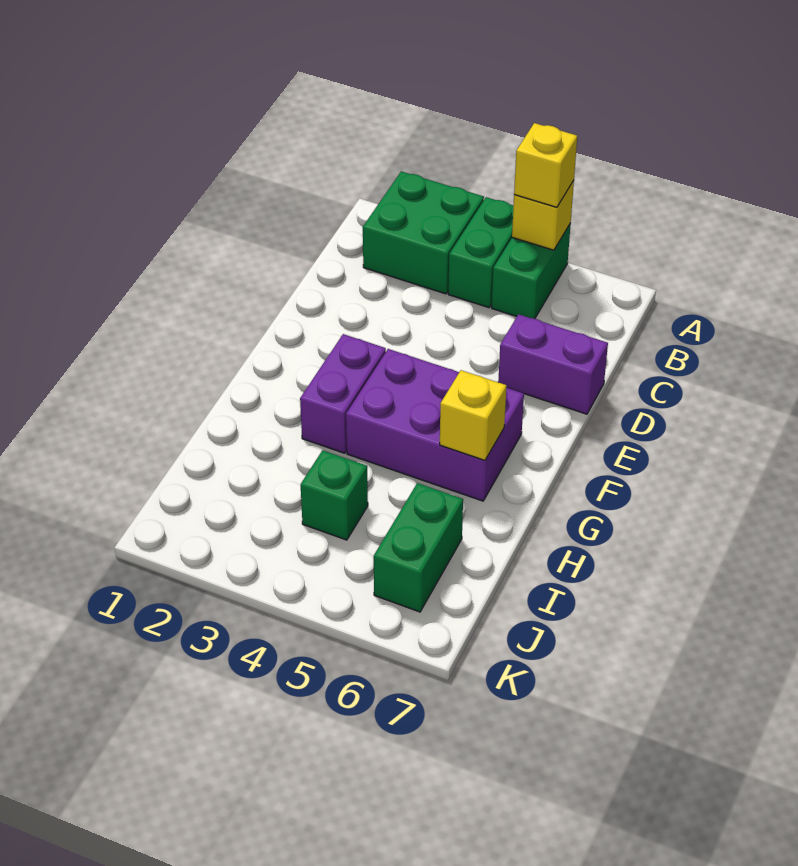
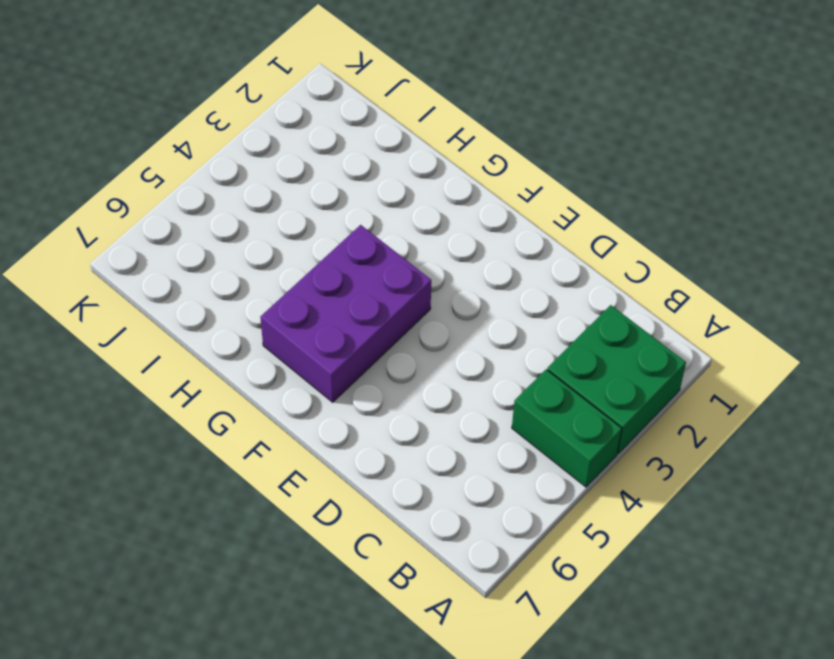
none -> green 1x2 brick [492,223,571,319]
none -> purple 1x2 brick [498,314,608,414]

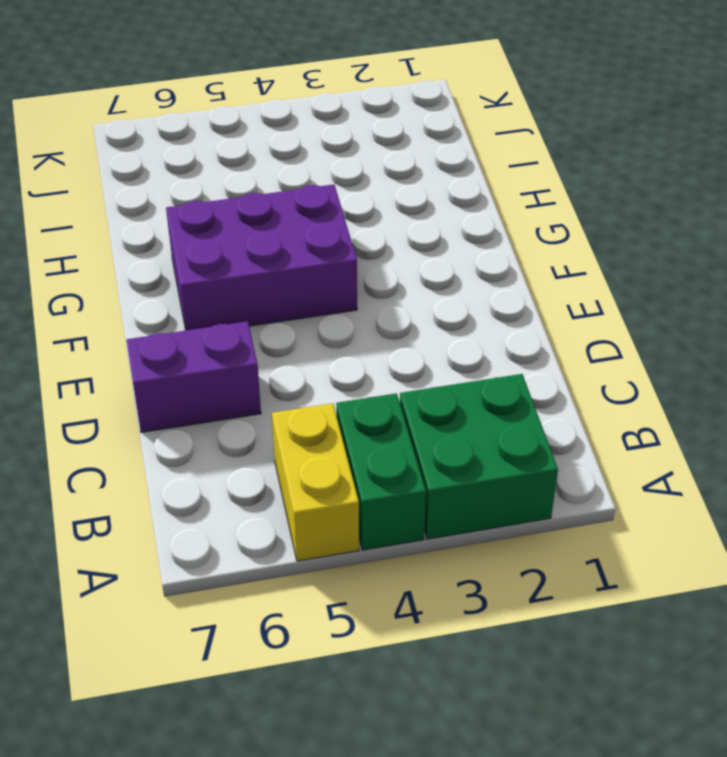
yellow 1x2 brick [272,403,359,561] -> green 1x2 brick [492,223,571,319]
none -> purple 1x2 brick [300,334,386,453]
none -> green 1x1 brick [301,450,368,540]

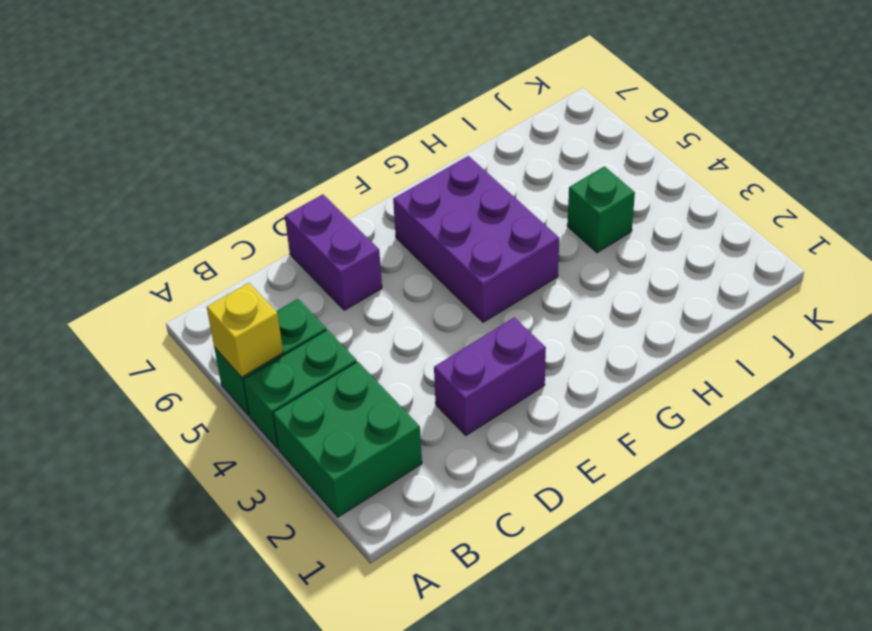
purple 1x2 brick [434,317,546,435] -> purple 1x2 brick moved to [300,334,386,453]
none -> green 1x2 brick [374,483,463,612]
none -> yellow 1x1 brick [440,370,507,460]

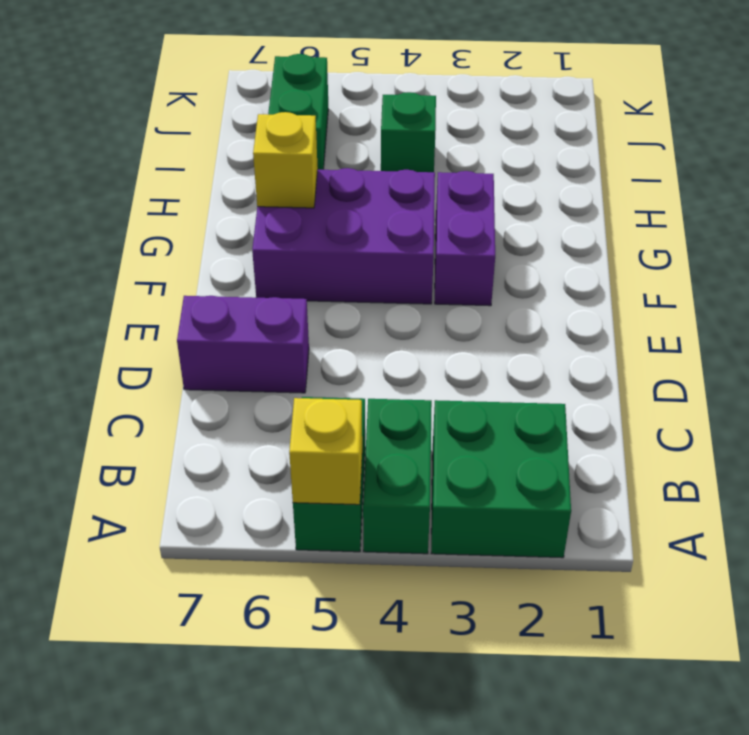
none -> yellow 1x1 brick [514,123,577,207]

